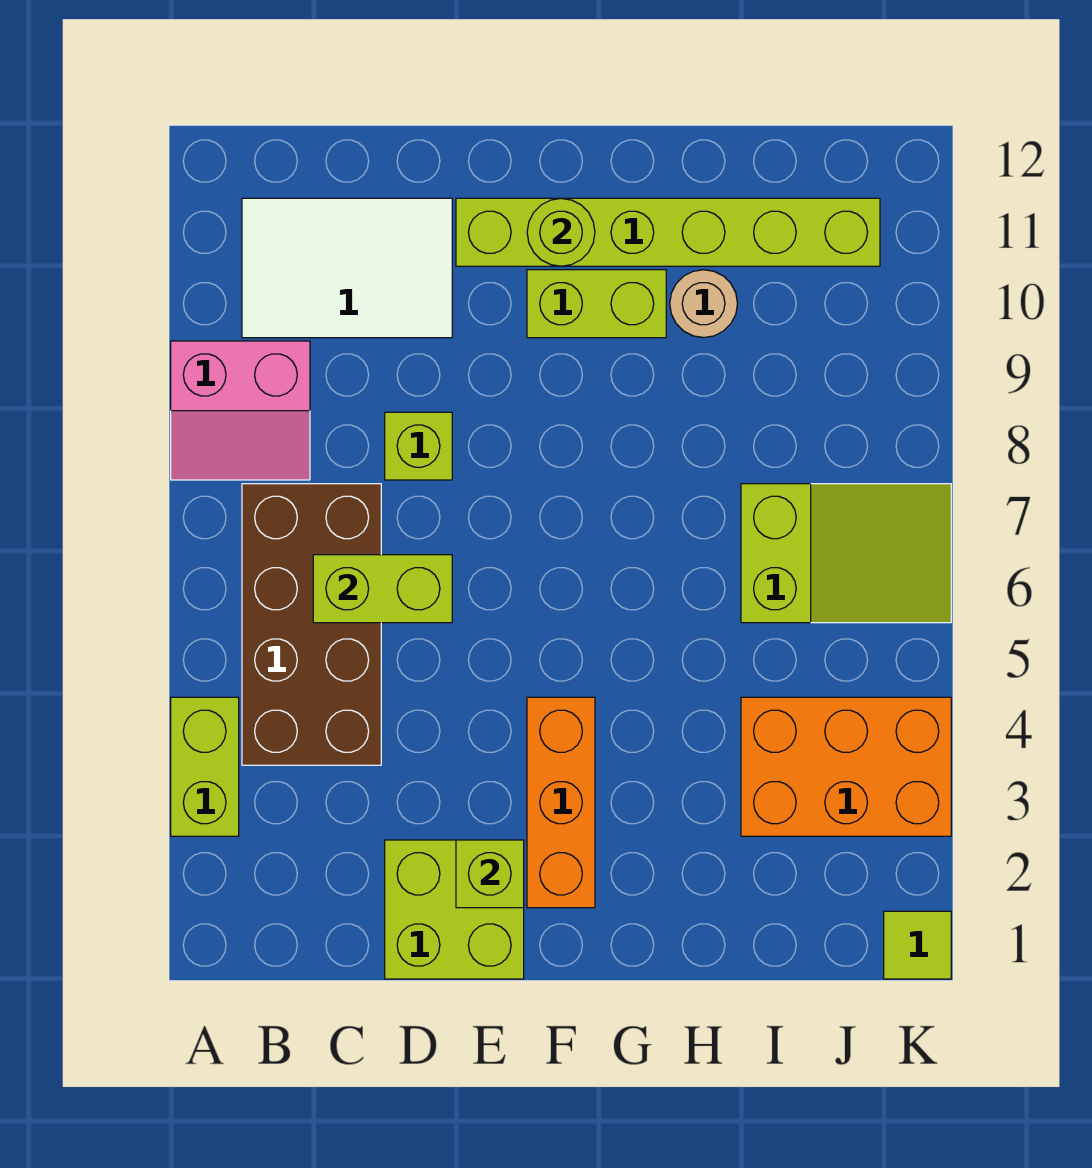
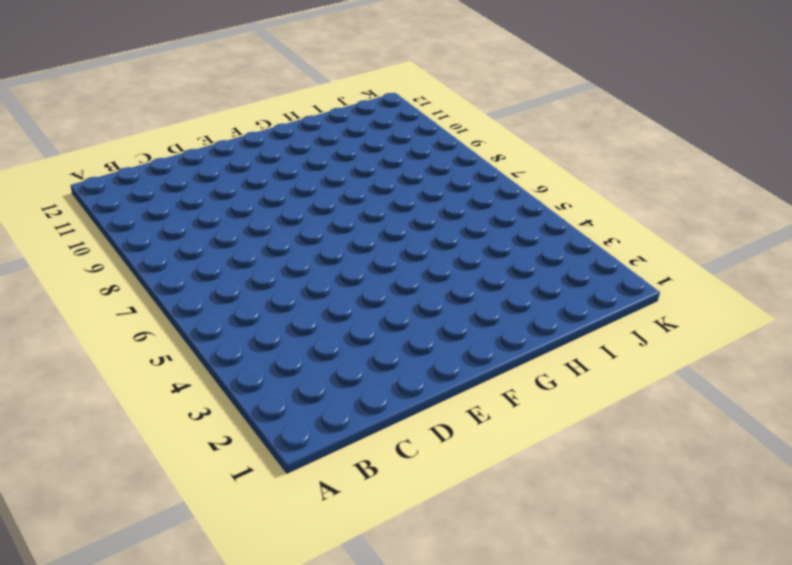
none -> lime 1x2 brick [171,697,239,836]
none -> pink 2x2 slope [171,341,310,480]
none -> brown 2x4 brick [242,484,381,765]

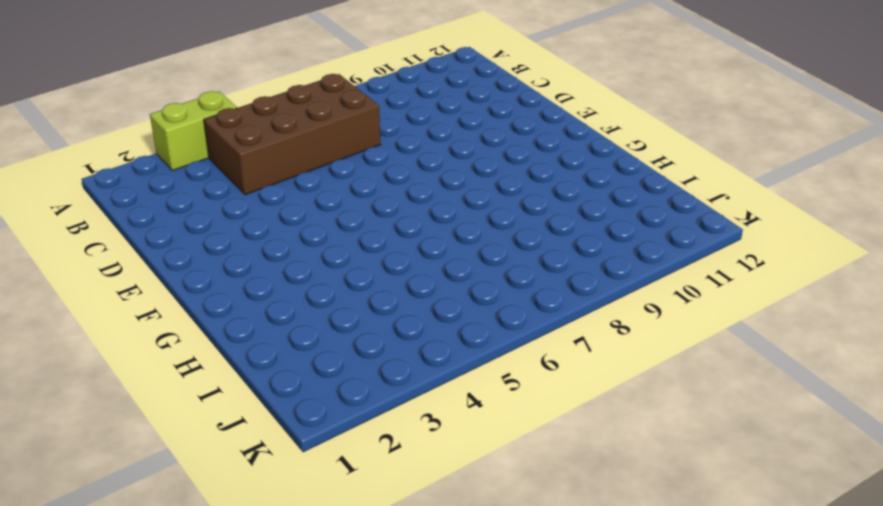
none -> pink 2x2 slope [171,341,310,480]
none -> white 2x3 tile [242,198,452,338]
none -> lime 2x2 brick [385,840,524,979]

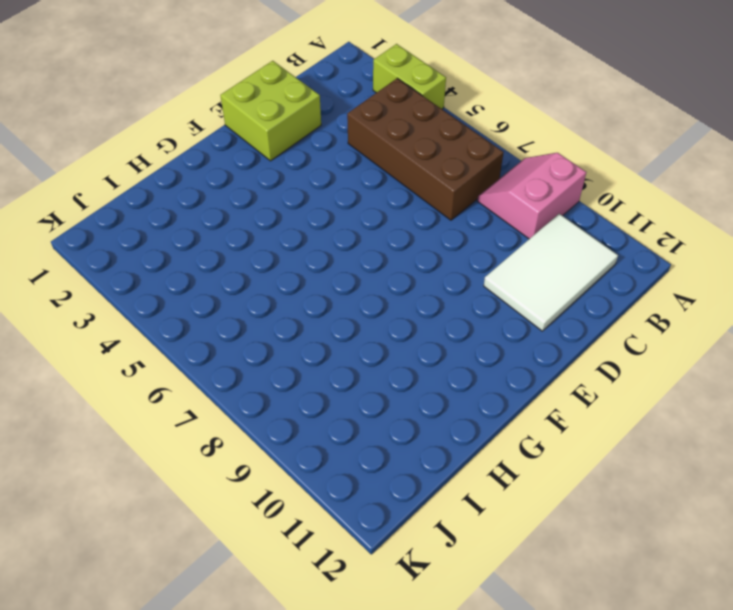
none -> lime 1x1 brick [385,412,452,480]
none -> lime 1x6 brick [456,198,880,266]
none -> orange 1x3 brick [527,697,595,908]

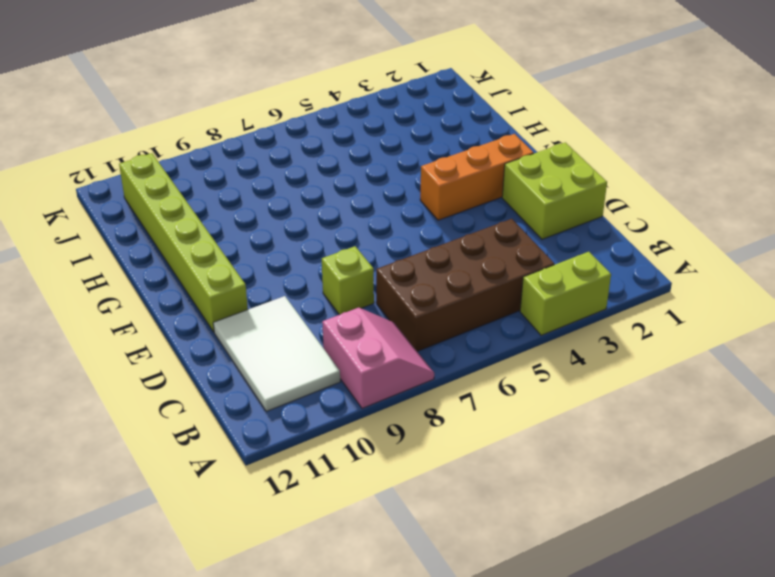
none -> lime 1x2 brick [527,270,666,338]
none -> tan 1x1 round brick [670,270,738,338]
none -> orange 2x3 brick [741,697,951,836]

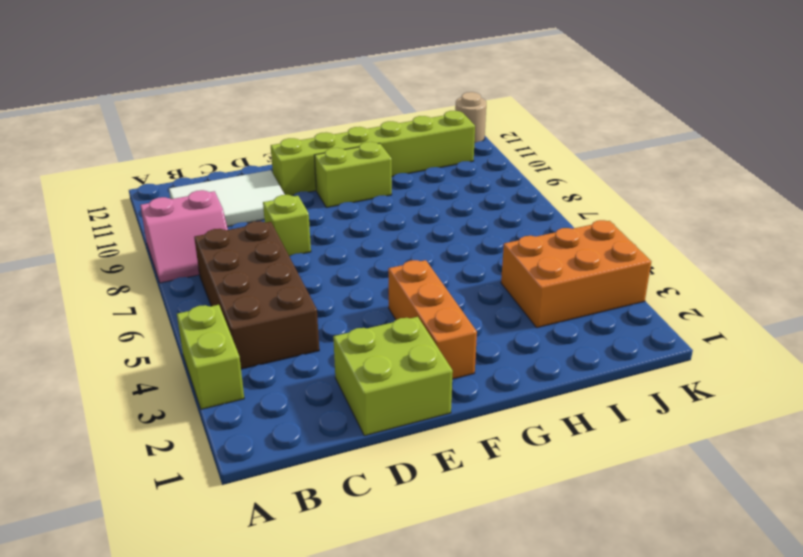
tan 1x1 round brick [455,92,486,143] -> tan 1x1 round brick moved to [670,270,738,338]
none -> lime 2x3 slope [741,484,951,623]
none -> lime 1x1 tile [884,911,951,979]
none -> lime 1x2 brick [313,555,452,623]

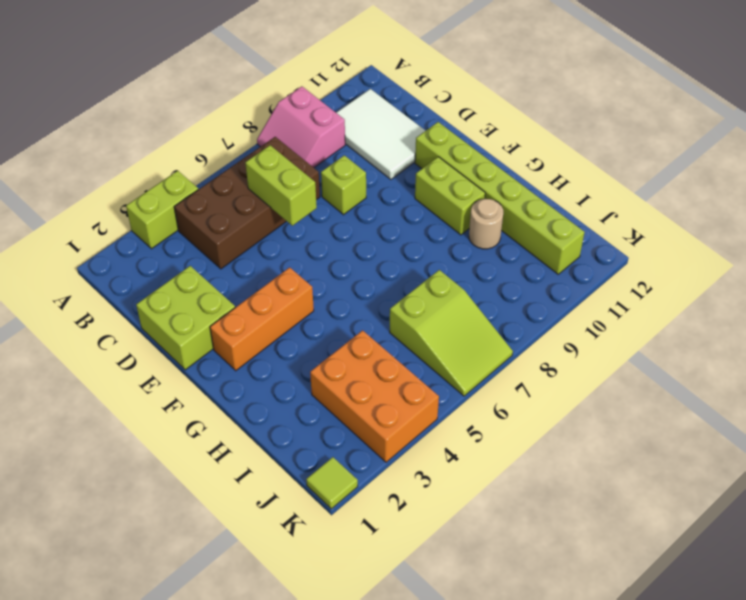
none -> lime 1x1 brick [456,840,524,908]
none -> lime 1x1 round brick [527,198,595,266]

